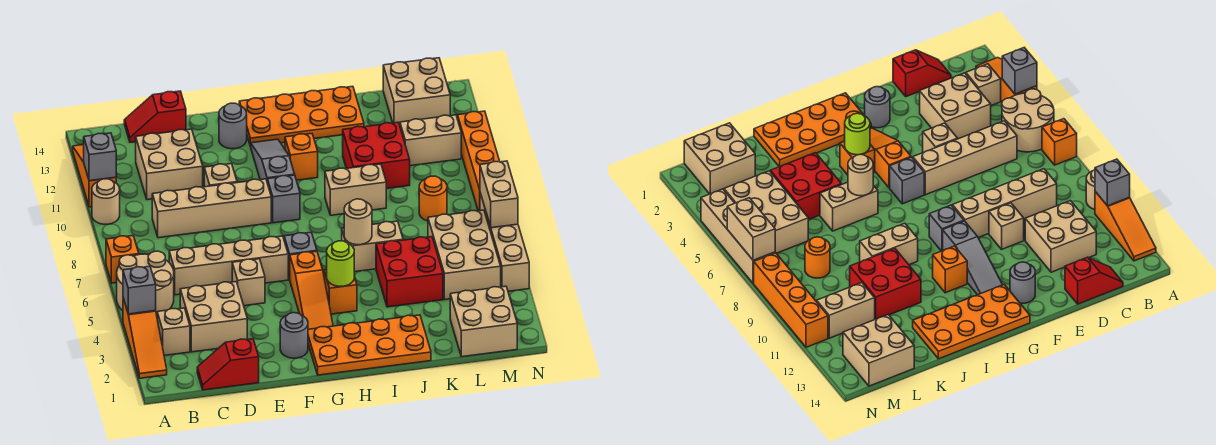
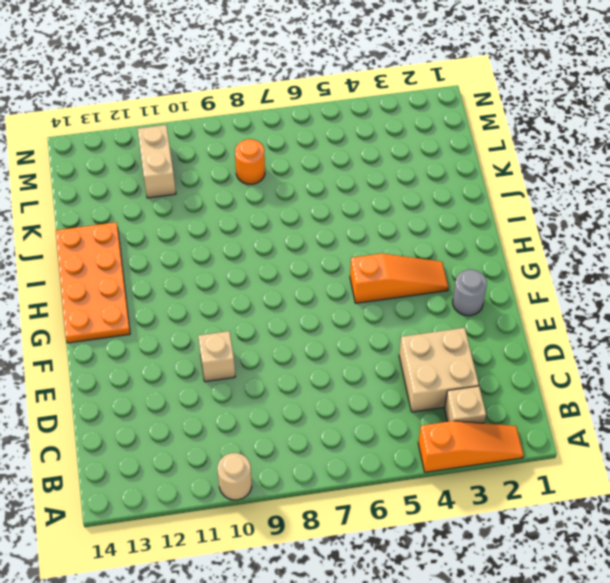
none -> tan 2x2 round brick [117,251,174,315]
none -> orange 1x1 brick [106,236,139,283]
none -> orange 1x3 slope [73,145,116,207]
none -> red 1x2 slope [197,339,259,390]

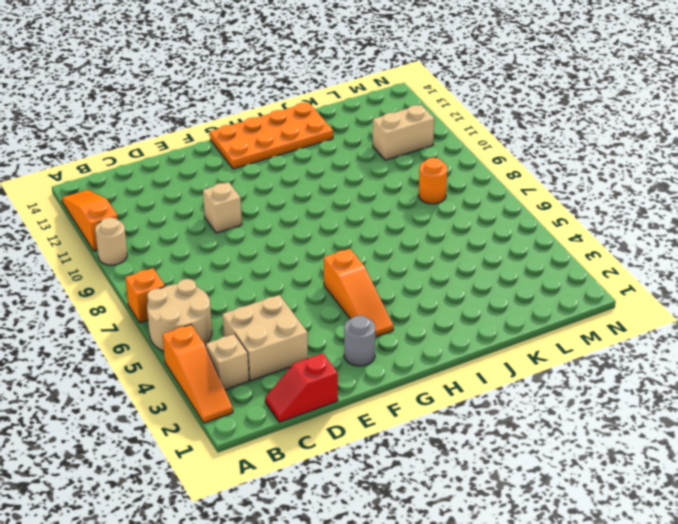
none -> tan 1x4 brick [169,236,288,295]
none -> tan 1x4 brick [152,179,271,238]
none -> tan 2x2 brick [136,129,203,200]
none -> red 1x2 slope [124,91,186,142]

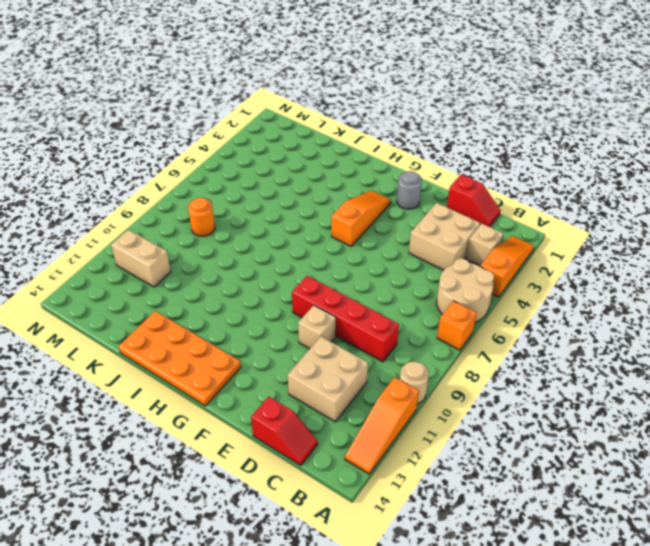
red 1x4 brick [292,276,399,362] -> tan 1x4 brick [152,179,271,238]
none -> tan 1x4 brick [169,236,288,295]
none -> tan 1x1 brick [232,259,265,306]
none -> grey 1x1 round brick [219,103,247,149]
none -> orange 2x4 plate [308,315,431,375]

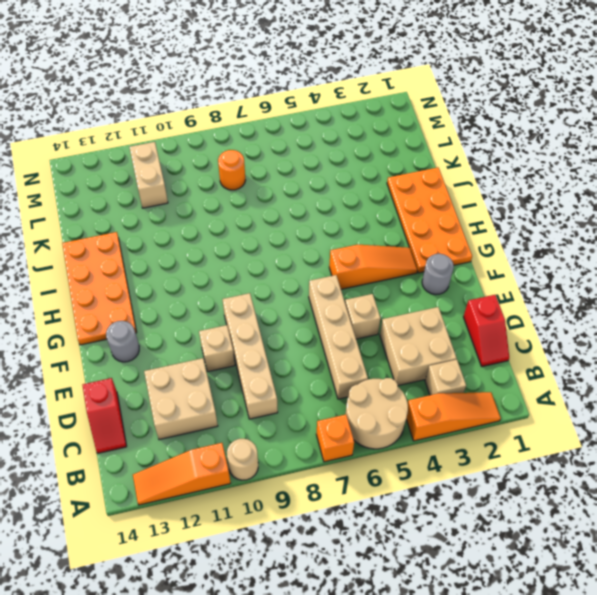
none -> grey 1x1 brick [284,232,317,280]
none -> grey 1x1 brick [267,175,300,223]
none -> grey 1x3 slope [251,139,295,180]
none -> orange 1x1 brick [324,270,357,314]

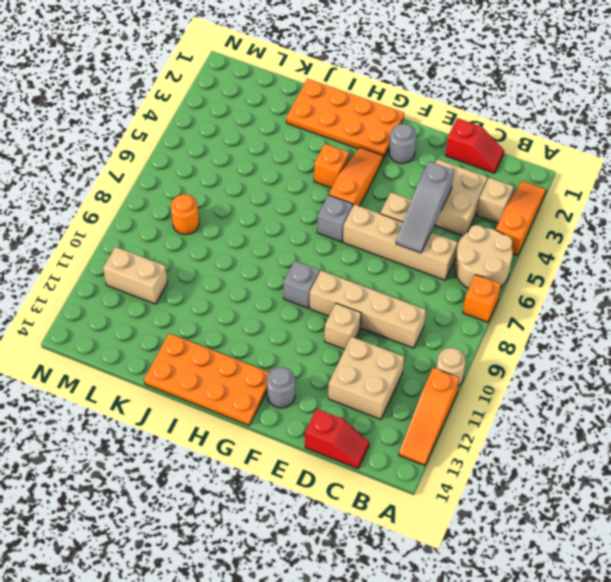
grey 1x3 slope [396,161,454,253] -> grey 1x3 slope moved to [251,139,295,180]
none -> orange 1x1 brick [285,134,318,180]
none -> tan 1x2 brick [342,221,403,272]
none -> tan 1x2 brick [325,164,386,215]
none -> red 2x2 brick [376,237,443,307]

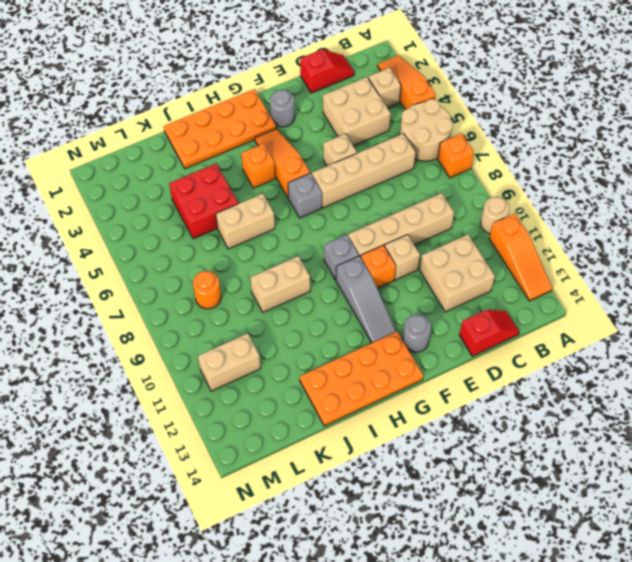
orange 1x1 brick [361,245,396,288] -> orange 1x1 brick moved to [285,134,318,180]
none -> red 2x2 brick [343,122,410,188]
none -> tan 2x2 brick [450,286,517,357]
none -> tan 2x3 brick [428,210,501,299]
none -> tan 2x2 brick [383,58,450,125]

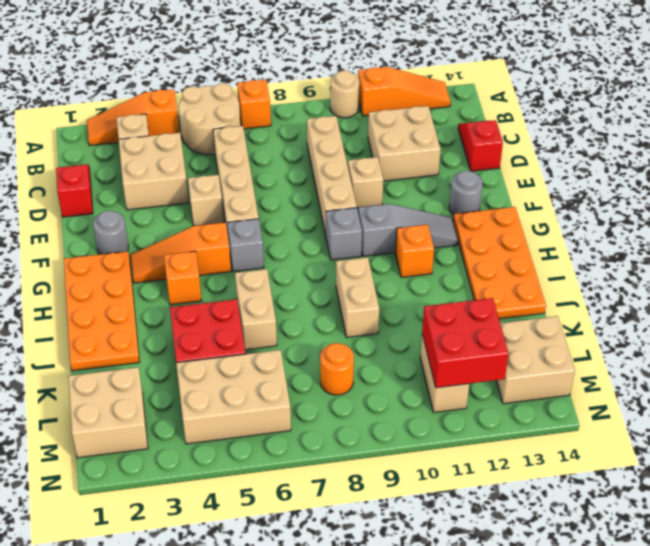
red 2x2 brick [422,298,509,388] -> red 2x2 brick moved to [343,122,410,188]
none -> tan 1x4 brick [480,193,529,291]
none -> orange 1x4 brick [458,111,500,211]
none -> grey 1x1 brick [123,266,156,314]
none -> grey 1x1 brick [84,133,116,181]

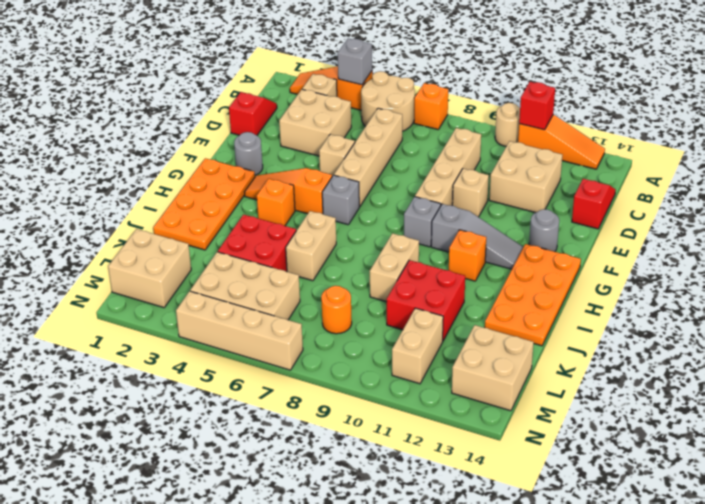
red 1x1 brick [519,82,555,130] -> grey 1x1 brick [84,133,116,181]
none -> orange 1x4 brick [458,111,500,211]
none -> lime 1x1 round brick [327,241,354,286]
none -> tan 1x1 round brick [344,199,372,245]
none -> tan 1x2 brick [480,161,518,228]

